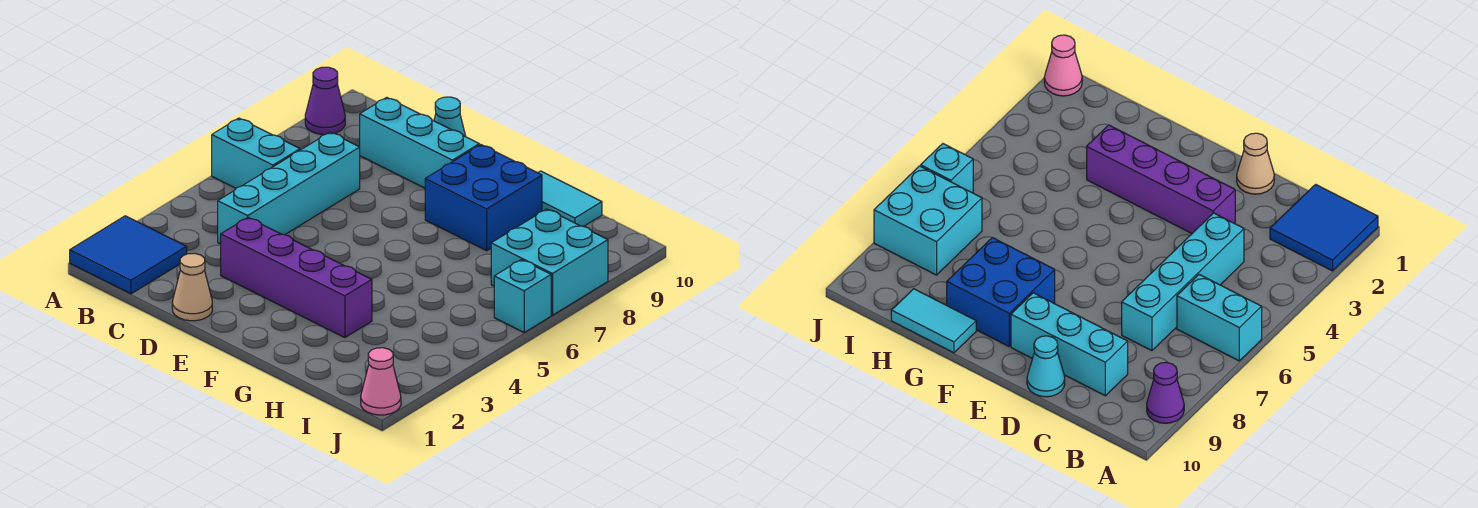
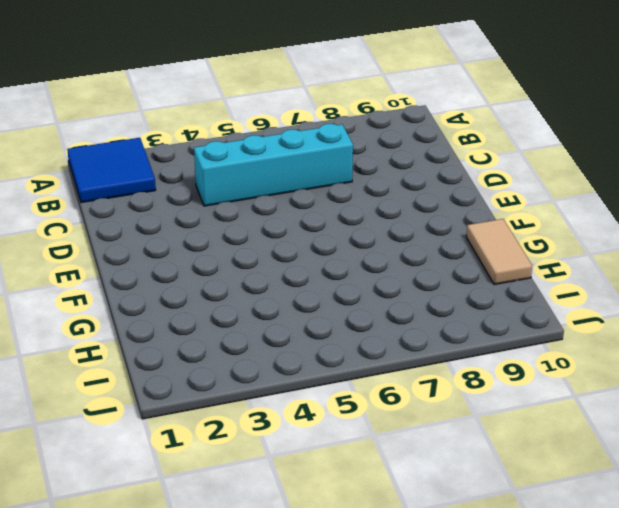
tan 1x2 tile [466,219,532,285] -> cyan 1x2 tile [538,171,602,226]
none -> cyan 1x2 brick [212,118,300,188]
none -> purple 1x1 cone [305,67,345,135]
none -> cyan 1x3 brick [360,97,479,188]

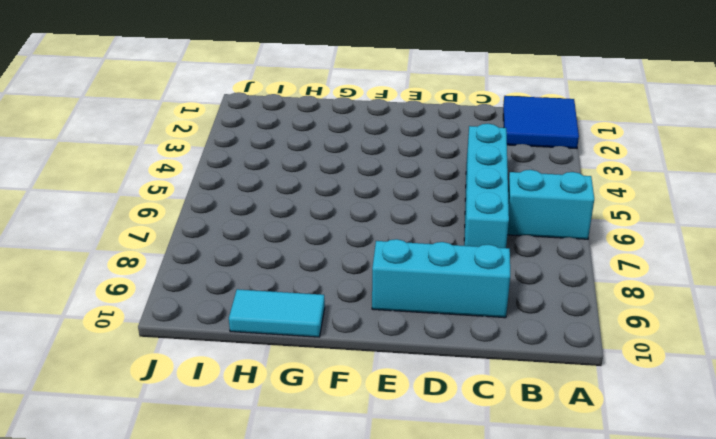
none -> purple 1x1 cone [305,67,345,135]
none -> tan 1x1 cone [172,253,212,321]
none -> purple 1x4 brick [221,217,372,338]

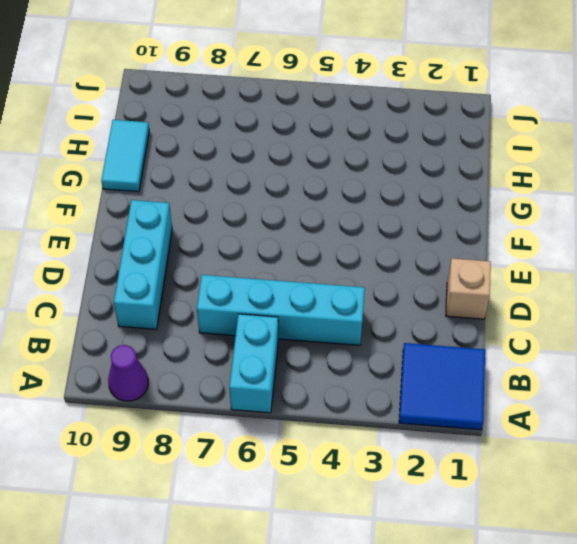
tan 1x1 brick [446,258,491,319] -> tan 1x1 cone [172,253,212,321]
none -> purple 1x4 brick [221,217,372,338]
none -> cyan 1x1 cone [434,97,466,137]
none -> blue 2x2 brick [425,145,542,251]

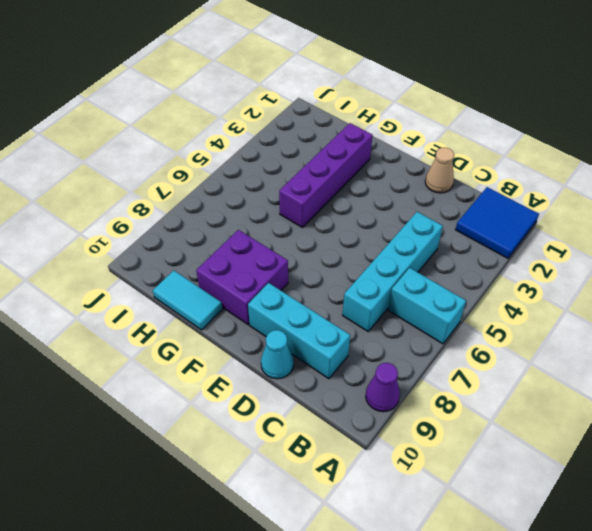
purple 2x2 brick [196,230,288,325] -> blue 2x2 brick [425,145,542,251]
purple 1x4 brick [279,123,373,227] -> purple 1x4 brick turned to [221,217,372,338]
none -> cyan 2x2 brick [491,209,608,315]
none -> pink 1x1 cone [361,348,401,415]
none -> cyan 1x1 brick [494,260,551,332]

